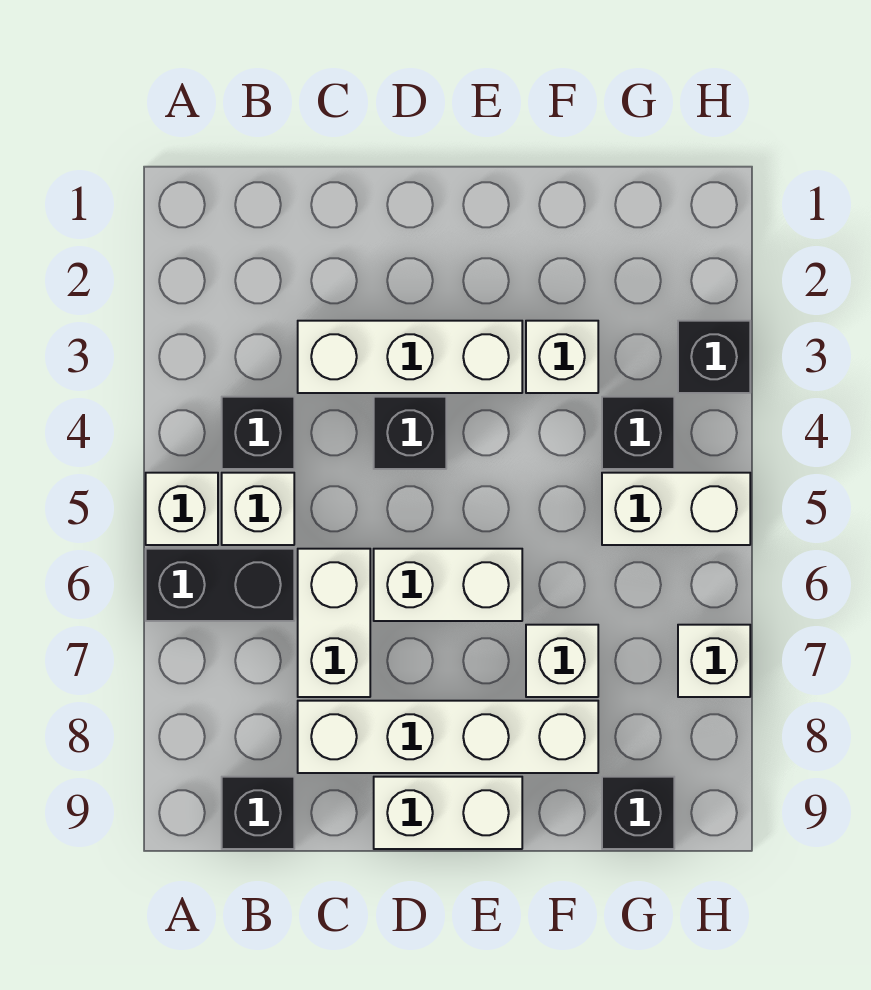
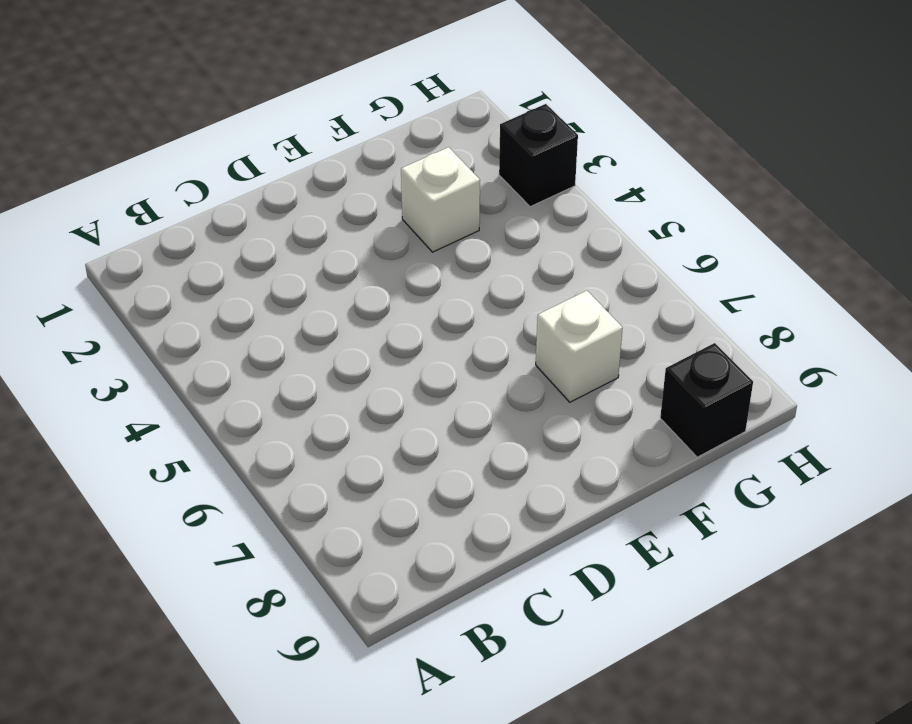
none -> white 1x1 brick [146,473,218,545]
none -> black 1x2 brick [146,549,294,621]
none -> black 1x1 brick [222,397,294,469]

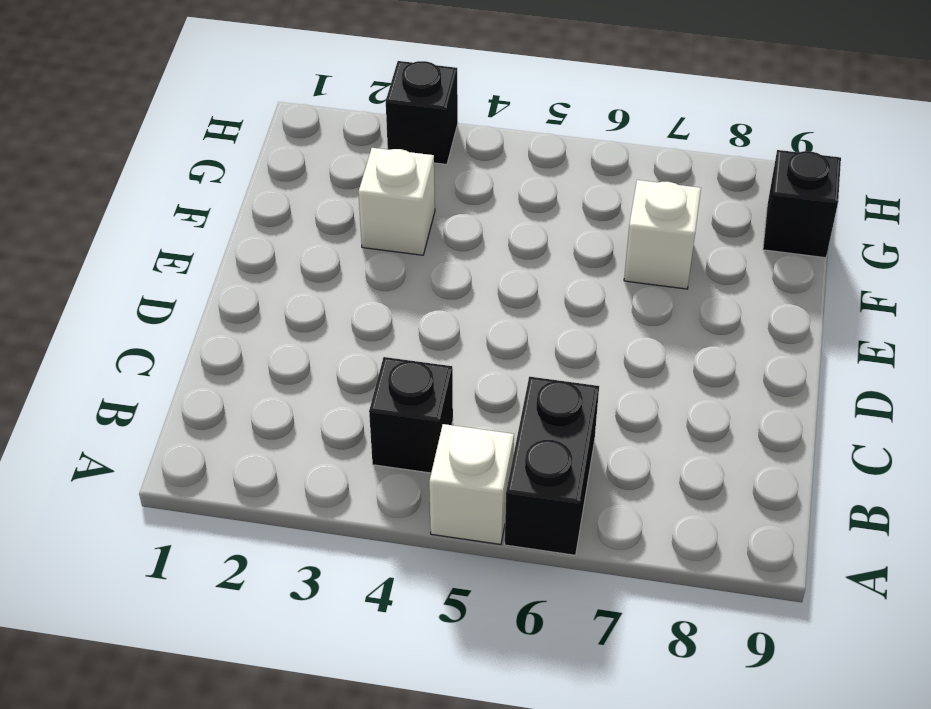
none -> white 1x1 brick [222,473,294,545]
none -> black 1x1 brick [222,777,294,849]
none -> white 1x3 brick [298,321,522,393]

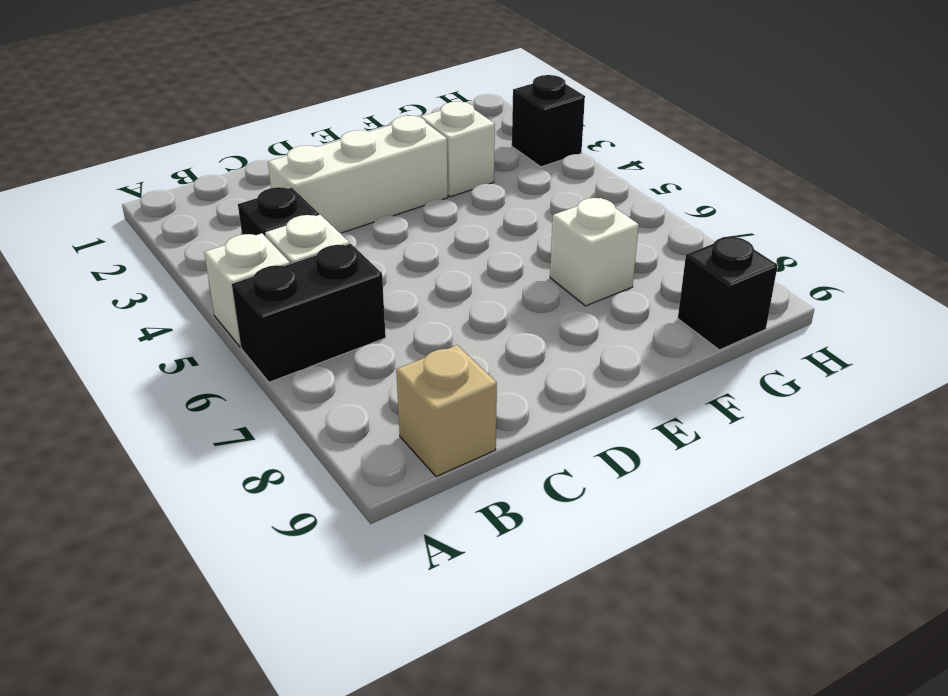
tan 1x1 brick [396,345,497,477] -> black 1x1 brick [222,777,294,849]
none -> white 1x2 brick [298,549,370,697]
none -> white 1x4 brick [298,701,598,773]
none -> black 1x1 brick [374,397,446,469]

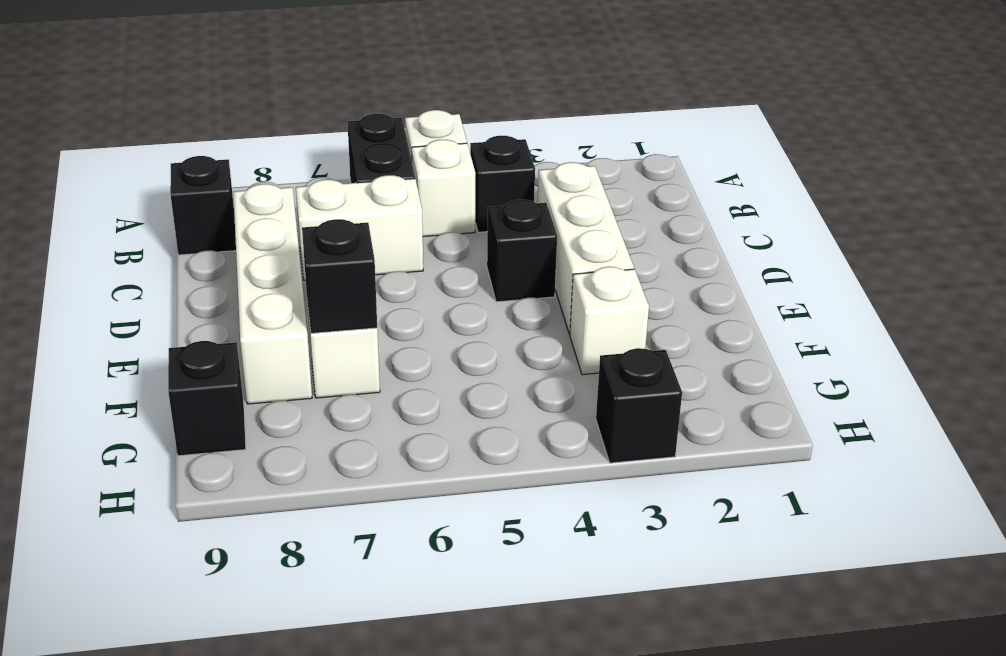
black 1x1 brick [302,219,377,333] -> black 1x1 brick moved to [602,397,674,469]
none -> white 1x2 brick [374,549,522,621]
none -> white 1x2 brick [374,777,522,849]
none -> white 1x2 brick [602,473,750,545]

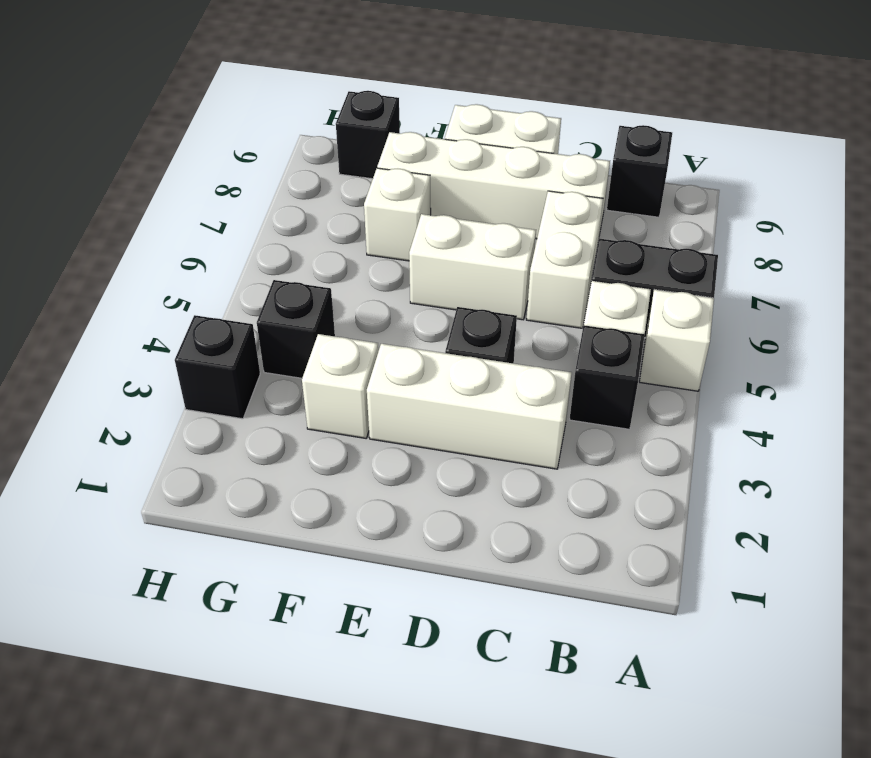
none -> white 1x2 brick [602,473,750,545]
none -> white 1x1 brick [678,625,750,697]

